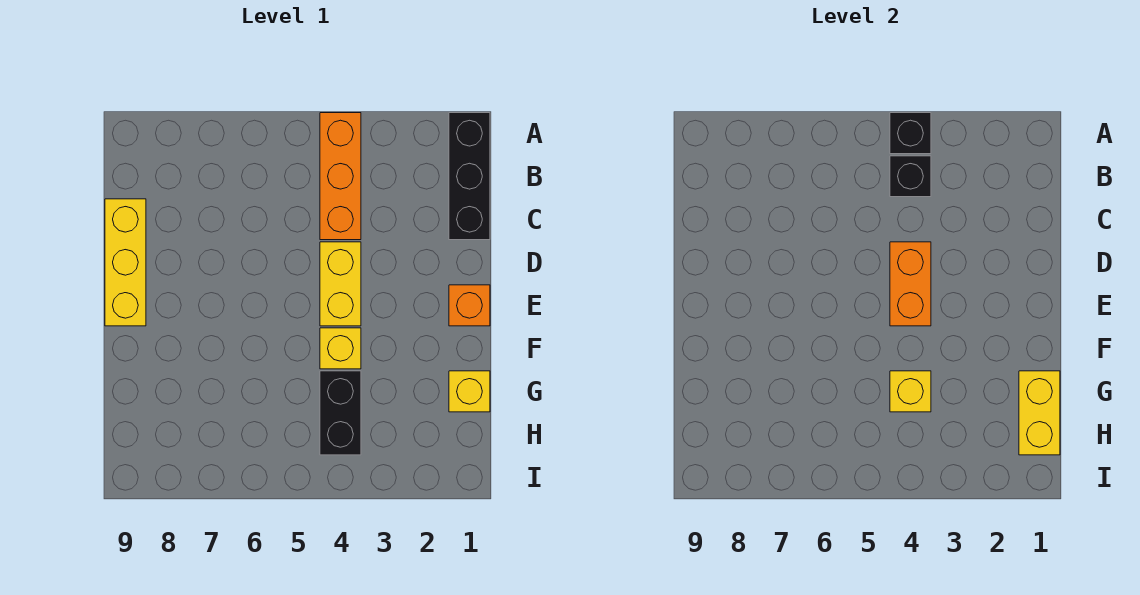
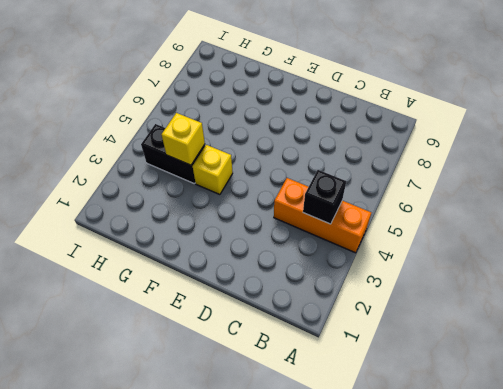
none -> black 1x3 brick [449,113,490,240]
none -> yellow 1x3 brick [105,199,146,326]
none -> yellow 1x2 brick [320,242,361,326]

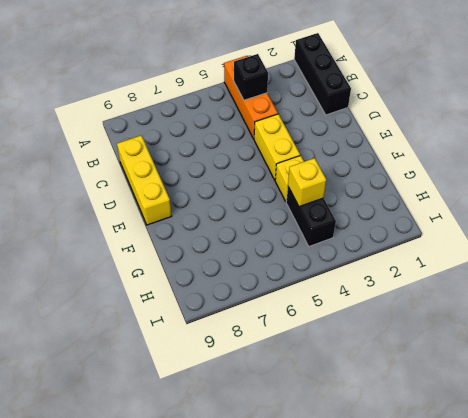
none -> orange 1x1 brick [449,285,490,326]
none -> yellow 1x1 brick [449,371,490,412]
none -> black 1x1 brick [890,113,931,154]

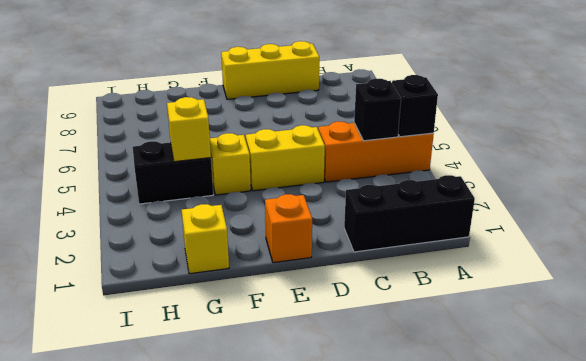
none -> orange 1x2 brick [890,242,931,326]
none -> yellow 1x2 brick [1019,371,1060,455]

